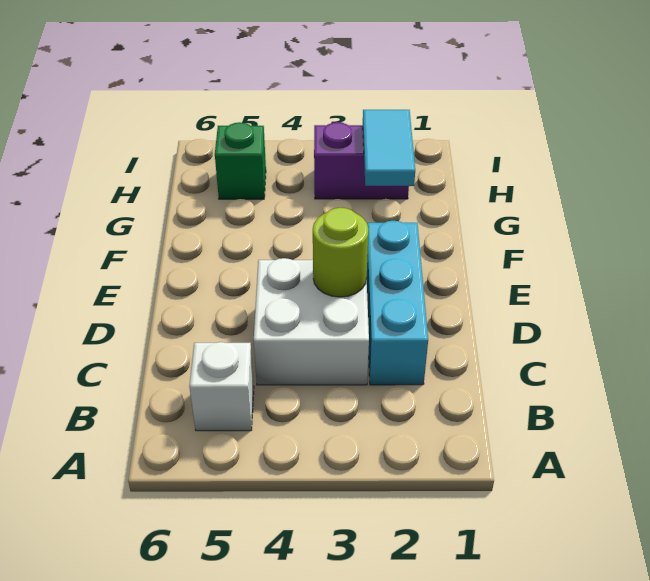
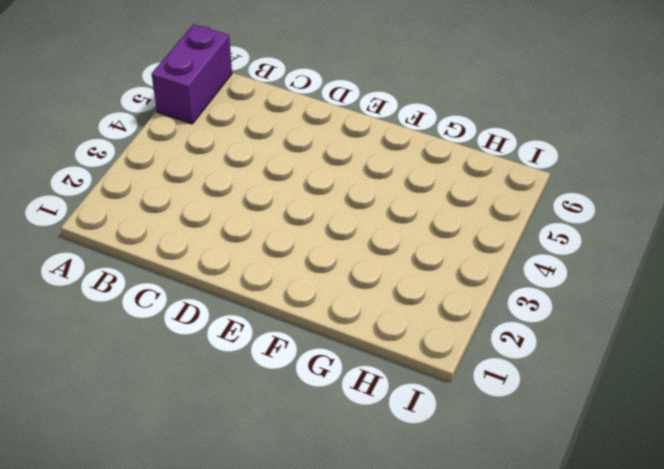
purple 1x2 brick [152,24,232,124] -> purple 1x2 brick moved to [314,122,409,199]
none -> white 1x1 brick [189,342,254,431]
none -> cyan 1x3 brick [367,221,428,385]

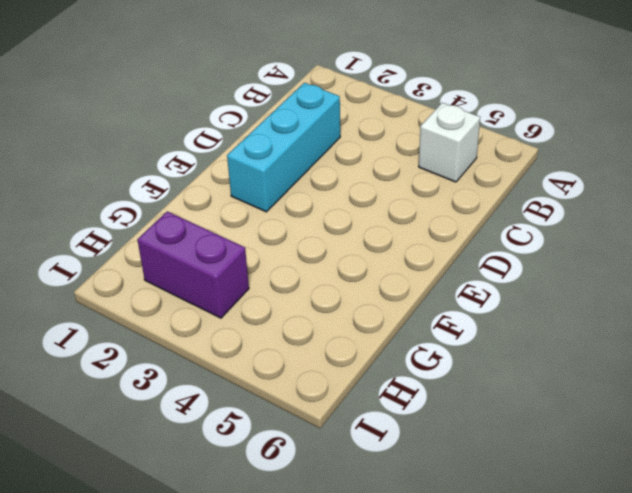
none -> white 2x2 brick [254,258,369,385]
none -> green 1x1 brick [215,122,266,199]

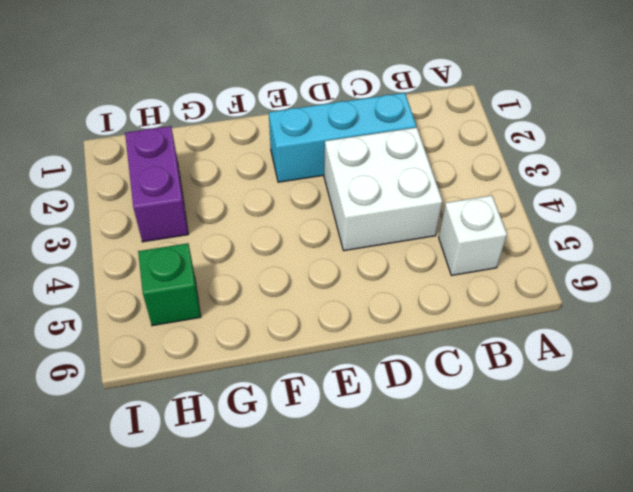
none -> lime 1x1 round brick [313,208,368,297]
none -> cyan 1x2 tile [363,110,415,186]

